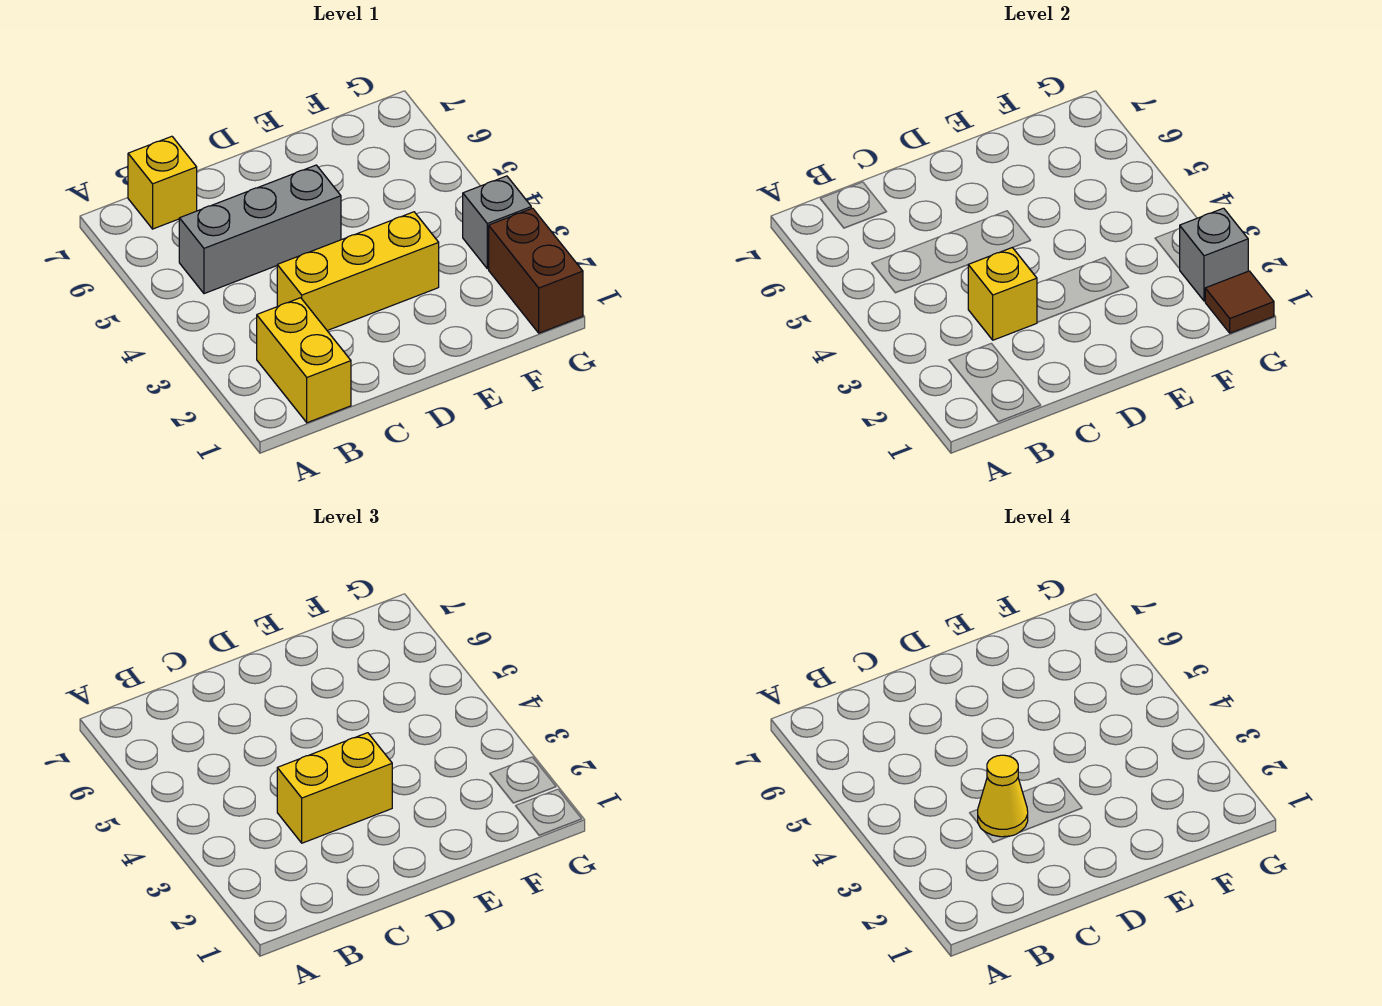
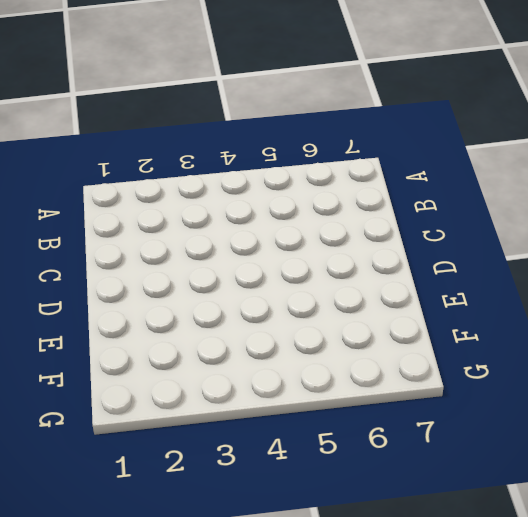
none -> yellow 1x2 brick [257,298,351,423]
none -> grey 1x3 brick [179,165,341,294]

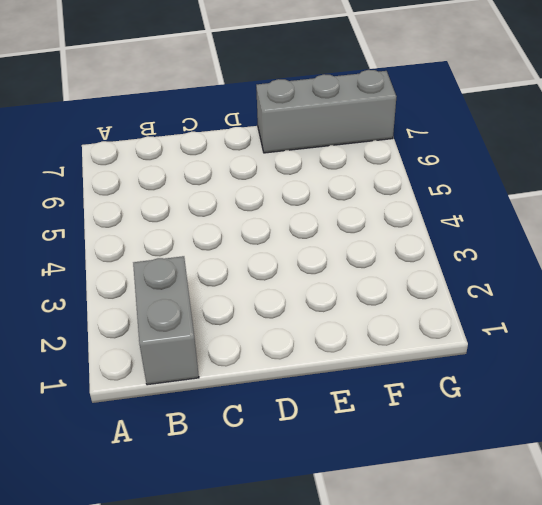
grey 1x2 brick [133,256,199,385] -> yellow 1x2 brick [257,298,351,423]
grey 1x3 brick [256,70,397,153] -> grey 1x3 brick moved to [179,165,341,294]
none -> yellow 1x1 brick [128,136,197,229]
none -> yellow 1x3 brick [277,212,439,331]

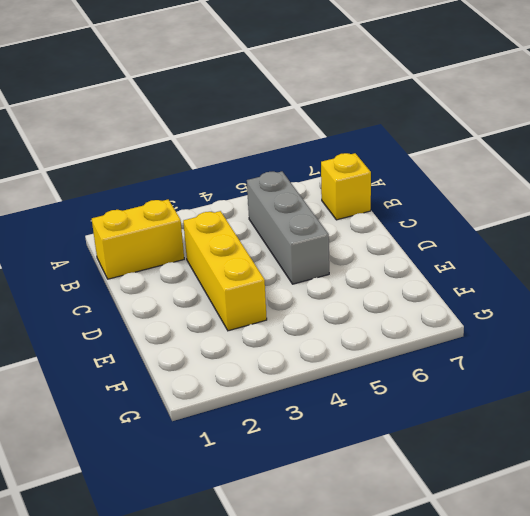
none -> brown 1x2 brick [489,208,583,333]
none -> grey 1x1 brick [463,176,531,269]

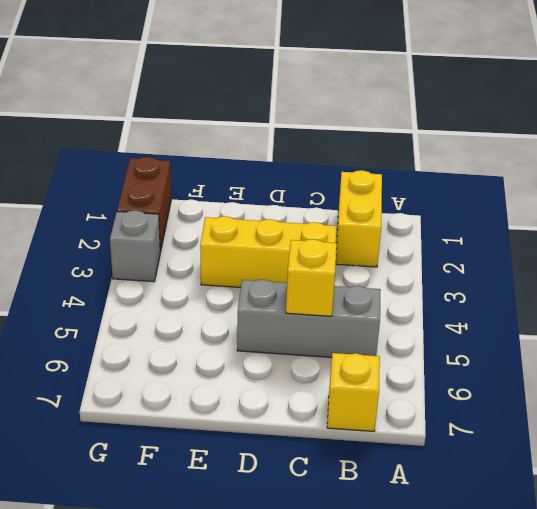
yellow 1x1 brick [286,239,337,316] -> yellow 1x1 brick moved to [968,248,1037,340]
none -> brown 1x1 tile [1205,271,1274,333]
none -> grey 1x1 brick [1180,208,1248,301]

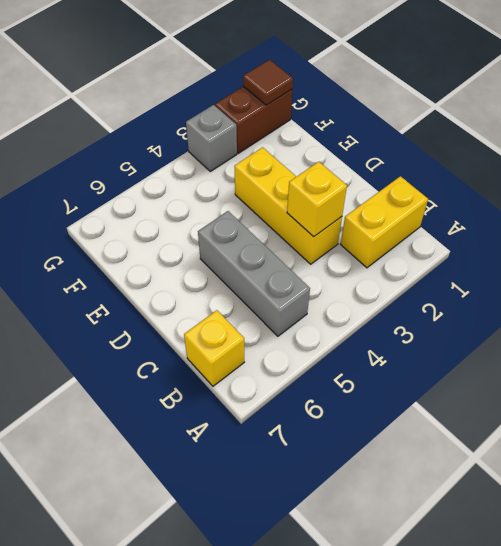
none -> grey 1x1 brick [1180,208,1248,301]
none -> yellow 1x2 brick [277,733,392,843]

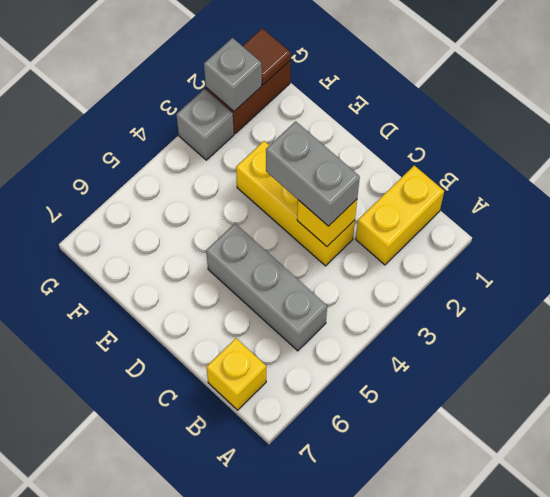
grey 1x2 brick [266,121,360,226] -> yellow 1x2 brick [277,733,392,843]
none -> yellow 1x1 cone [978,755,1028,837]

